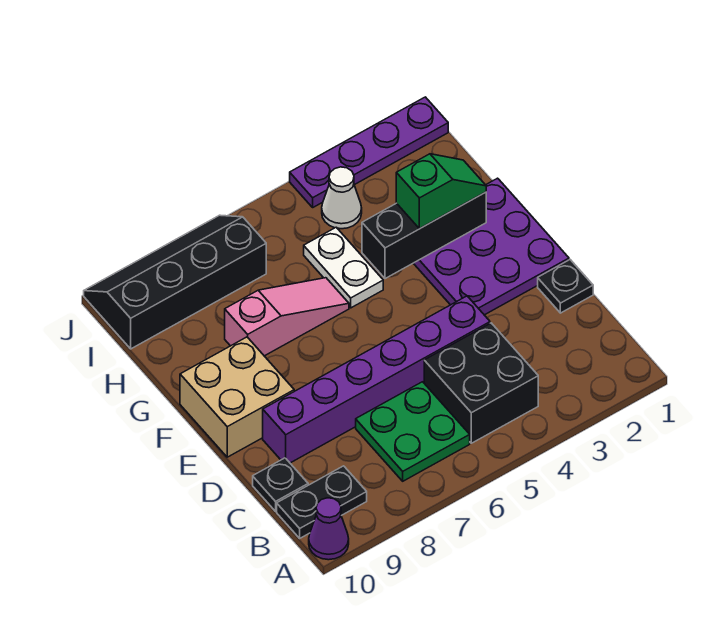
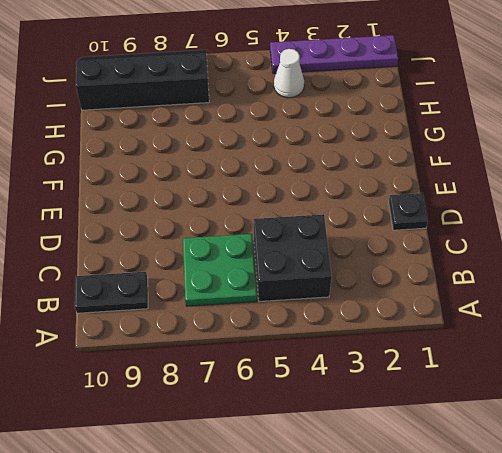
none -> purple 1x1 cone [309,498,349,560]
none -> black 1x1 plate [253,458,308,511]
none -> purple 1x6 brick [263,296,490,463]

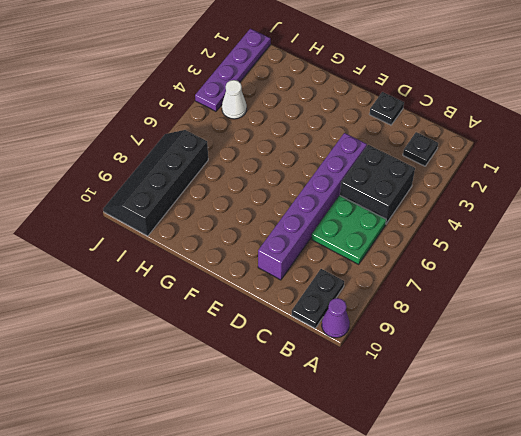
black 1x1 plate [403,132,438,166] -> black 1x1 plate moved to [253,458,308,511]
none -> purple 3x3 plate [413,178,569,315]
none -> tan 2x2 brick [180,337,294,457]
none -> white 1x2 plate [304,227,383,308]

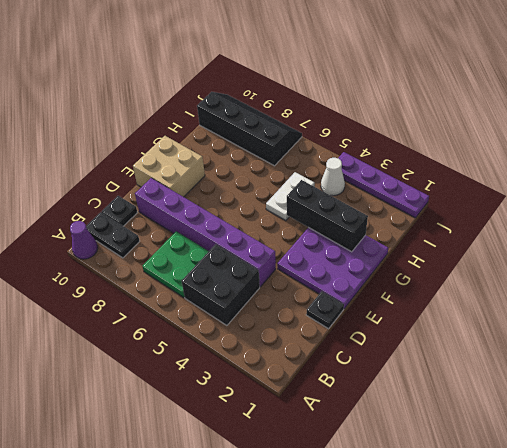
none -> pink 1x3 slope [225,278,349,356]
none -> green 1x2 slope [396,154,486,229]

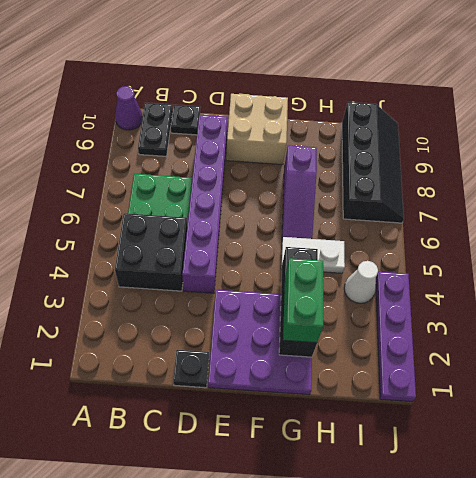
green 1x2 brick [283,258,323,343] -> green 1x2 slope [396,154,486,229]
purple 1x3 slope [282,145,317,239] -> pink 1x3 slope [225,278,349,356]

